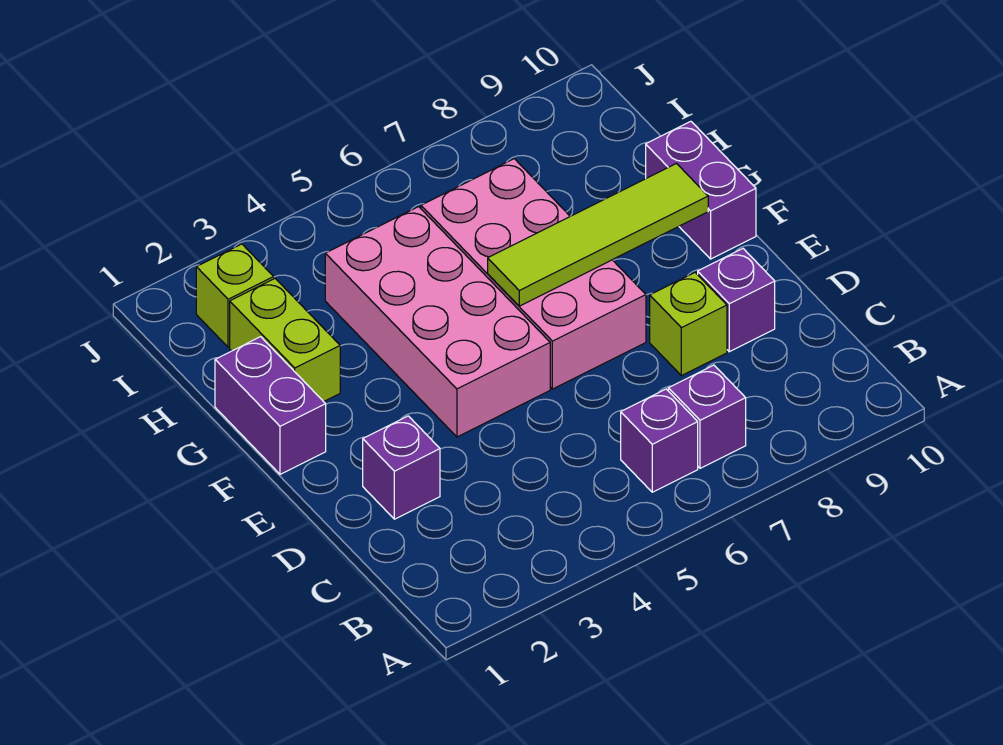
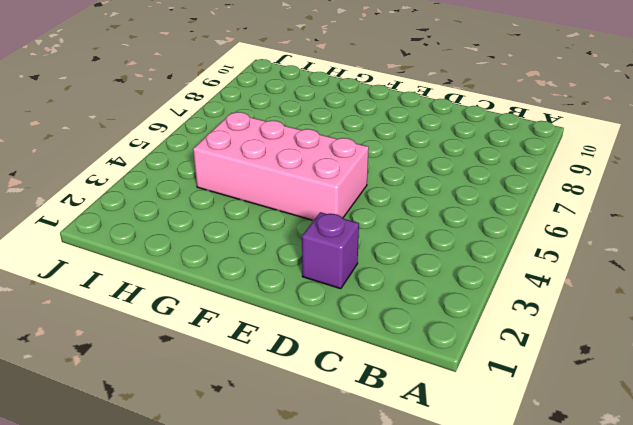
none -> purple 1x1 brick [621,389,698,492]
none -> purple 1x1 brick [668,365,746,468]
none -> lime 1x1 brick [650,272,727,376]

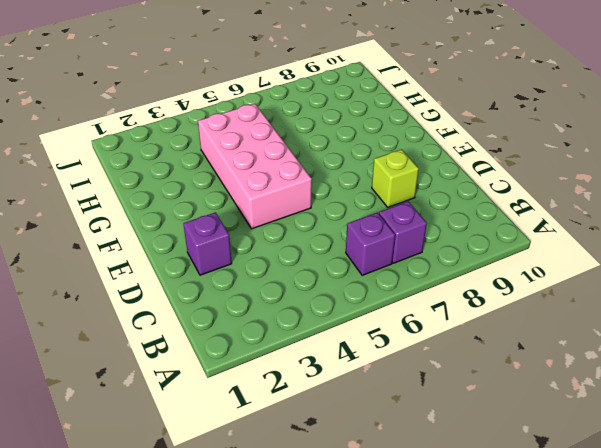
none -> purple 1x1 brick [698,249,775,352]
none -> pink 2x4 brick [421,159,646,389]
none -> purple 1x2 brick [215,337,326,474]

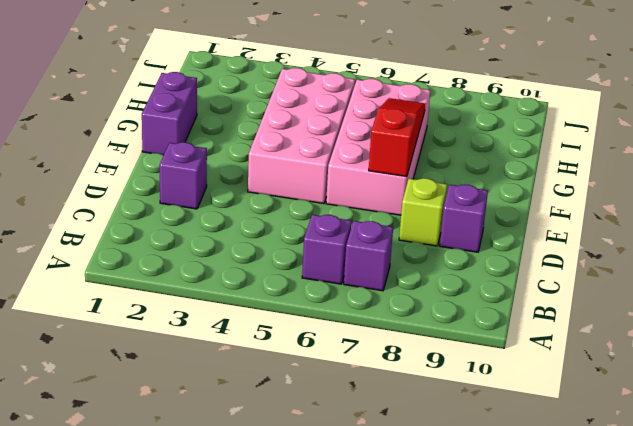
red 1x3 slope [369,98,425,177] -> lime 1x4 tile [488,163,708,306]
none -> purple 1x2 brick [646,121,756,259]
none -> lime 1x2 brick [230,279,340,402]
none -> lime 1x1 brick [196,244,274,347]

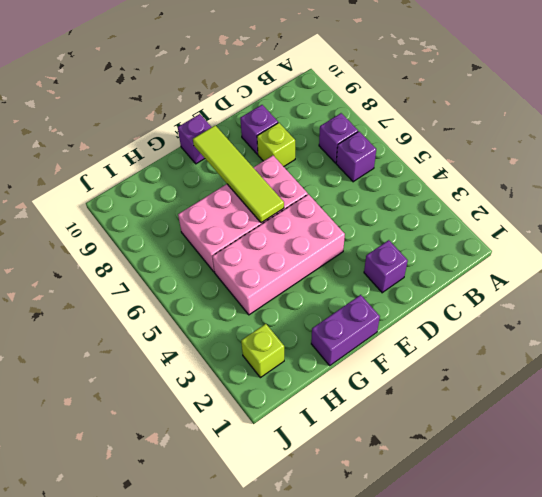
purple 1x1 brick [178,114,211,164] -> purple 1x2 brick [646,121,756,259]
none -> lime 1x2 brick [230,279,340,402]

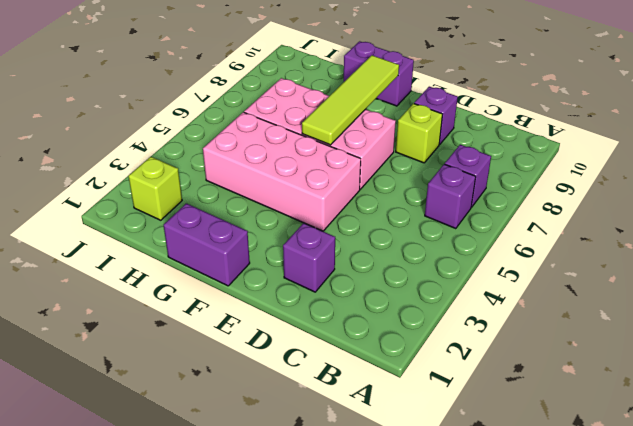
none -> lime 1x2 brick [230,279,340,402]

